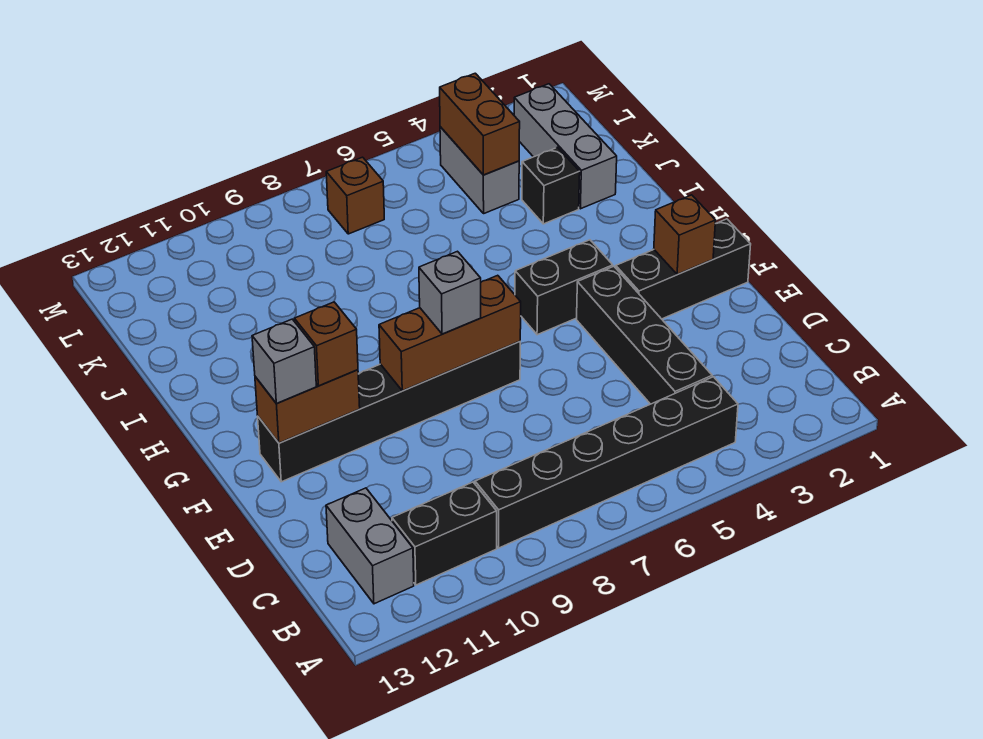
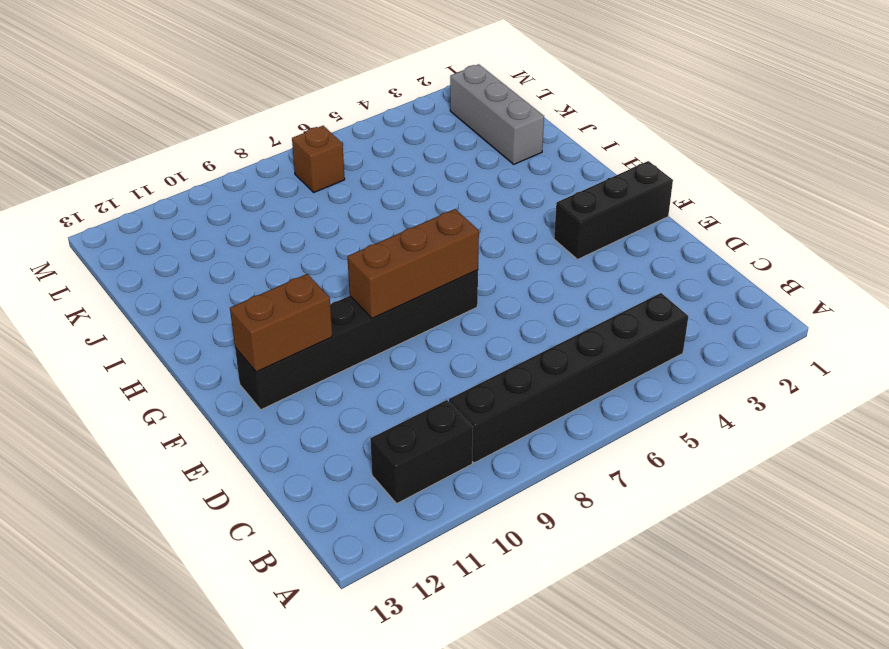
none -> grey 1x2 brick [326,488,414,604]
none -> black 1x4 brick [577,266,712,404]
none -> black 1x2 brick [515,240,613,335]

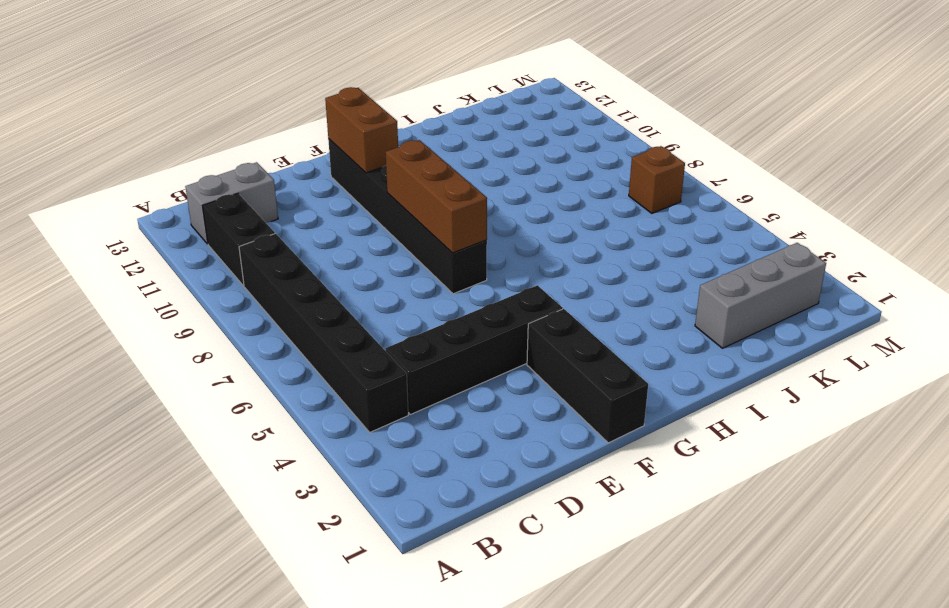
none -> black 1x2 brick [515,240,613,335]
none -> black 1x1 brick [522,147,580,224]
none -> grey 1x2 brick [440,127,519,213]

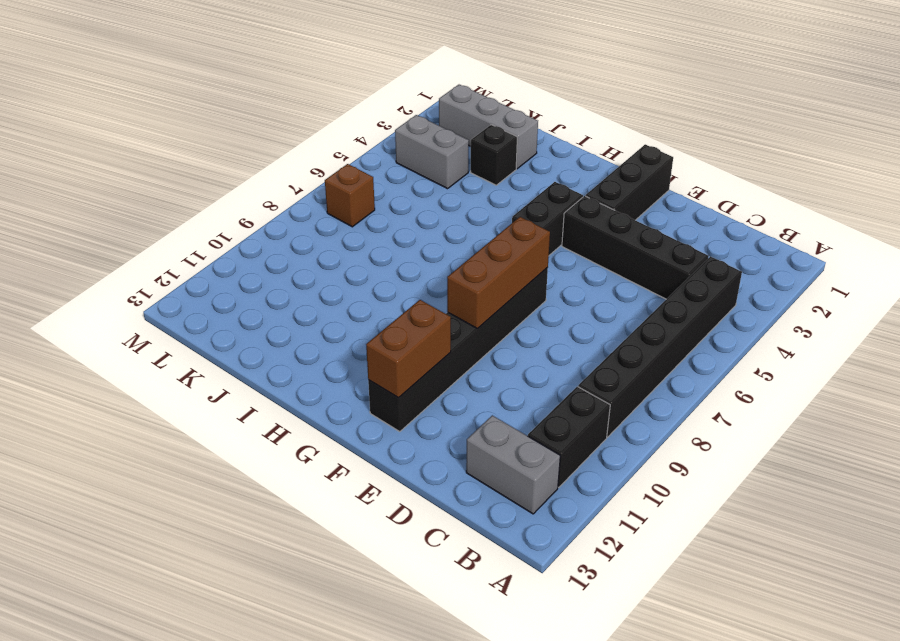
none -> brown 1x1 brick [654,195,716,275]
none -> brown 1x2 brick [440,73,520,175]
none -> grey 1x1 brick [419,251,481,334]

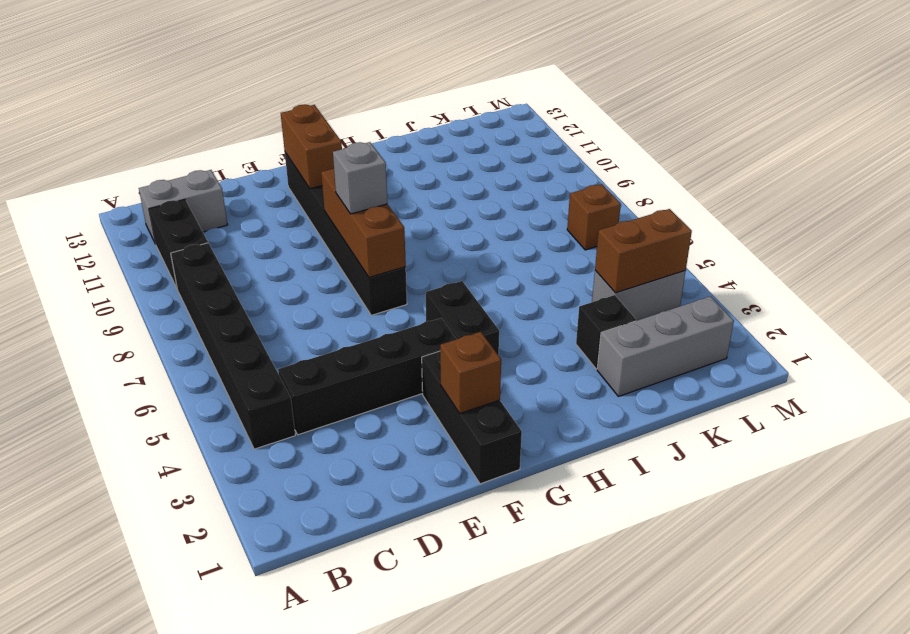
none -> brown 1x1 brick [294,302,358,386]
none -> grey 1x1 brick [252,319,316,403]

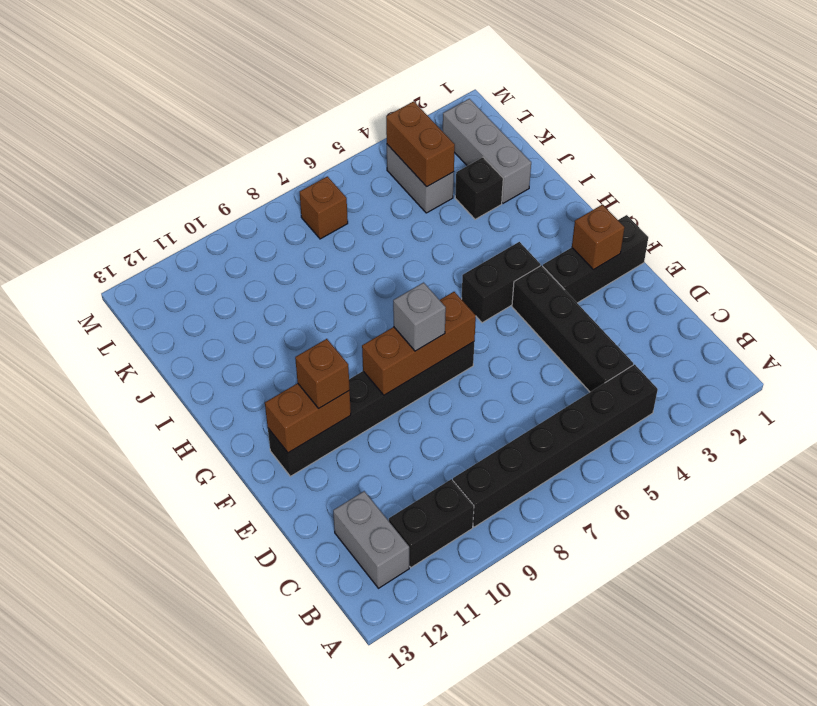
none -> grey 1x1 brick [252,319,316,403]

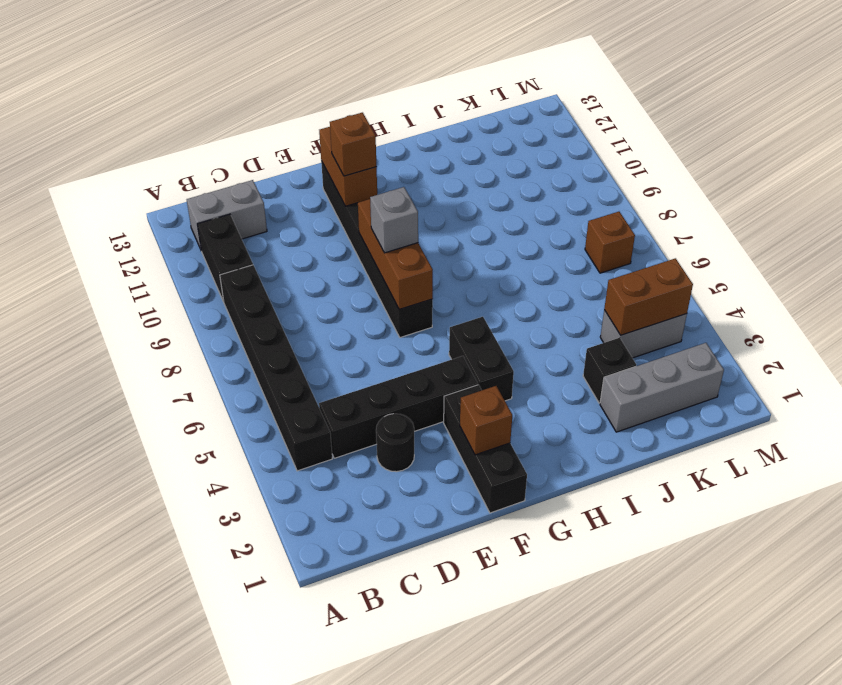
black 1x1 round brick [376,414,414,472] -> none
none -> grey 1x1 brick [252,319,316,403]

